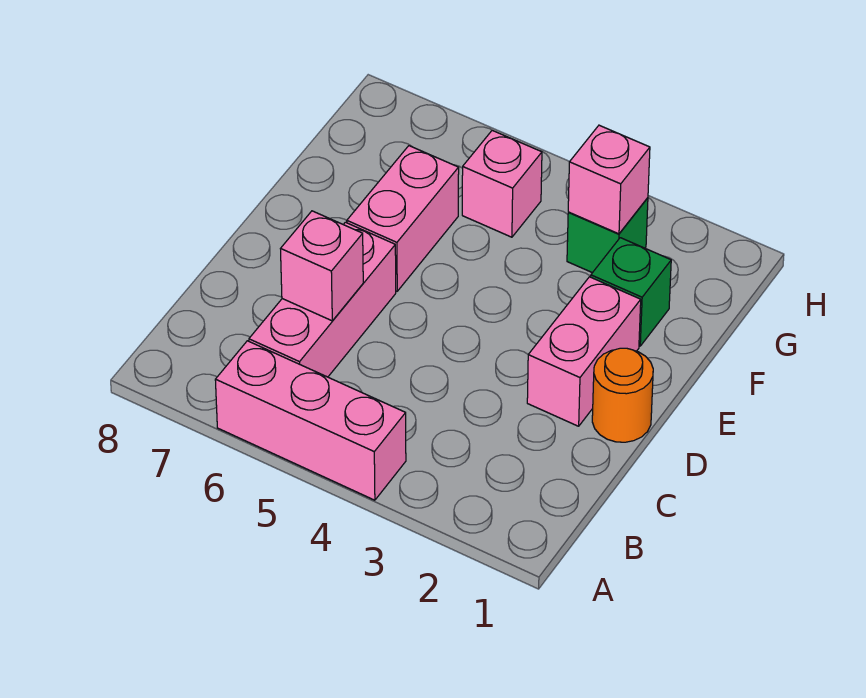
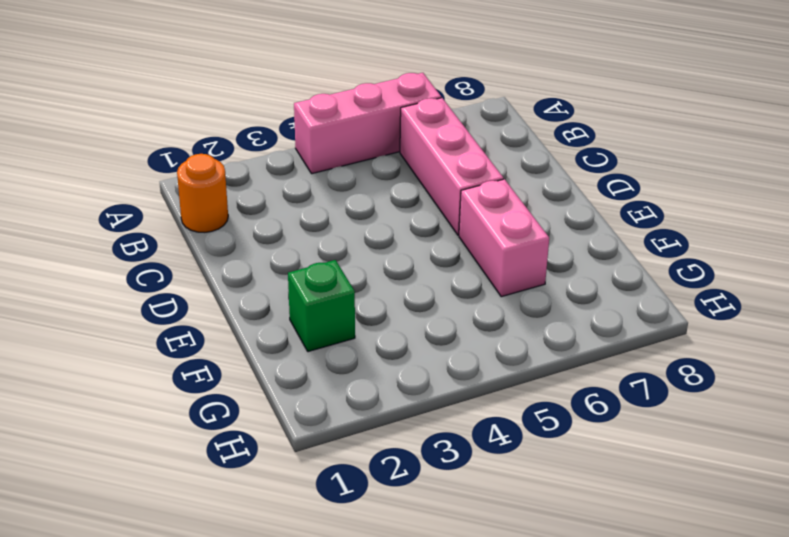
orange 1x1 round brick [177,154,228,232] -> orange 1x1 round brick moved to [592,348,653,442]
none -> pink 1x2 brick [527,277,641,426]
none -> green 1x1 brick [567,198,648,273]

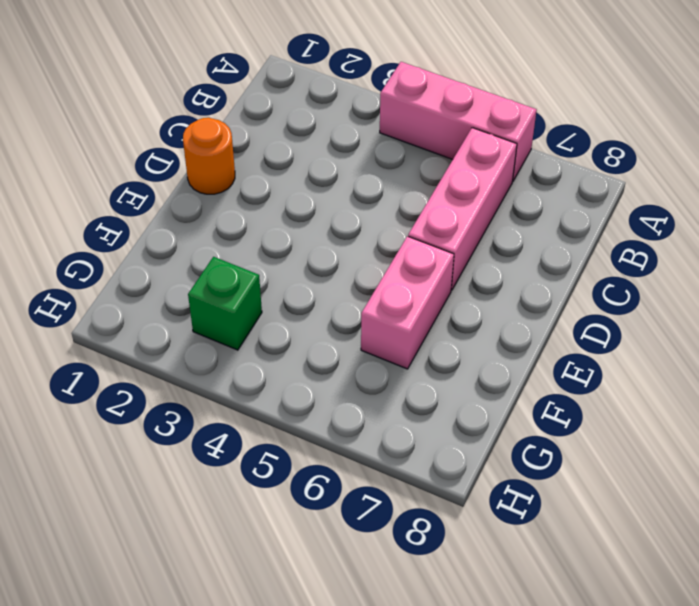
none -> pink 1x2 brick [527,277,641,426]
none -> green 1x1 brick [591,238,671,346]

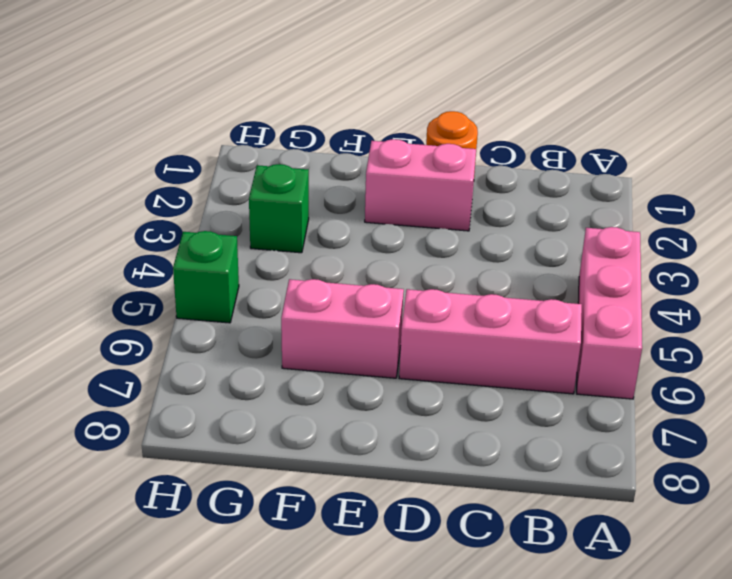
green 1x1 brick [173,231,239,323] -> green 1x1 brick moved to [591,238,671,346]
none -> pink 1x1 brick [462,130,542,237]
none -> pink 1x1 brick [281,211,363,321]

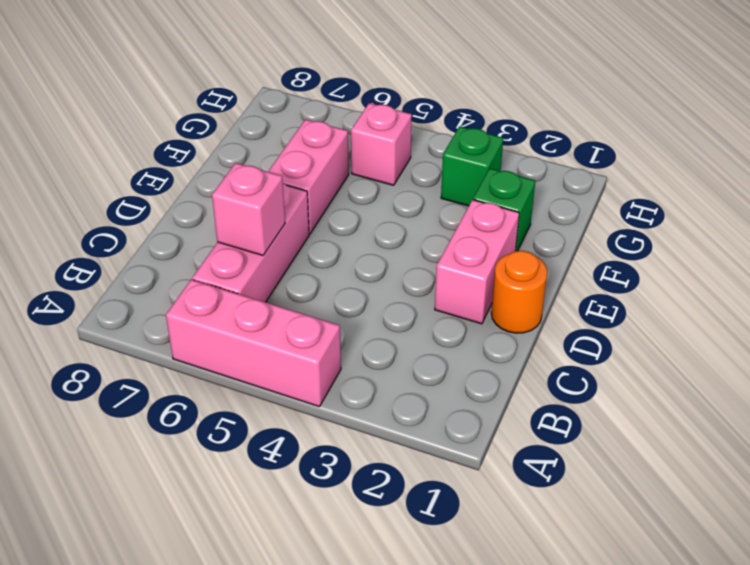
none -> pink 1x1 brick [568,125,650,234]

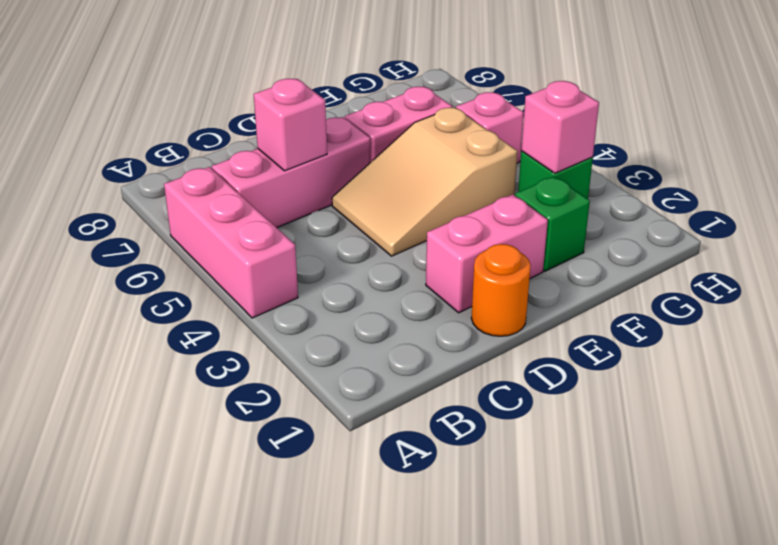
tan 2x3 slope [332,107,518,256] -> none

